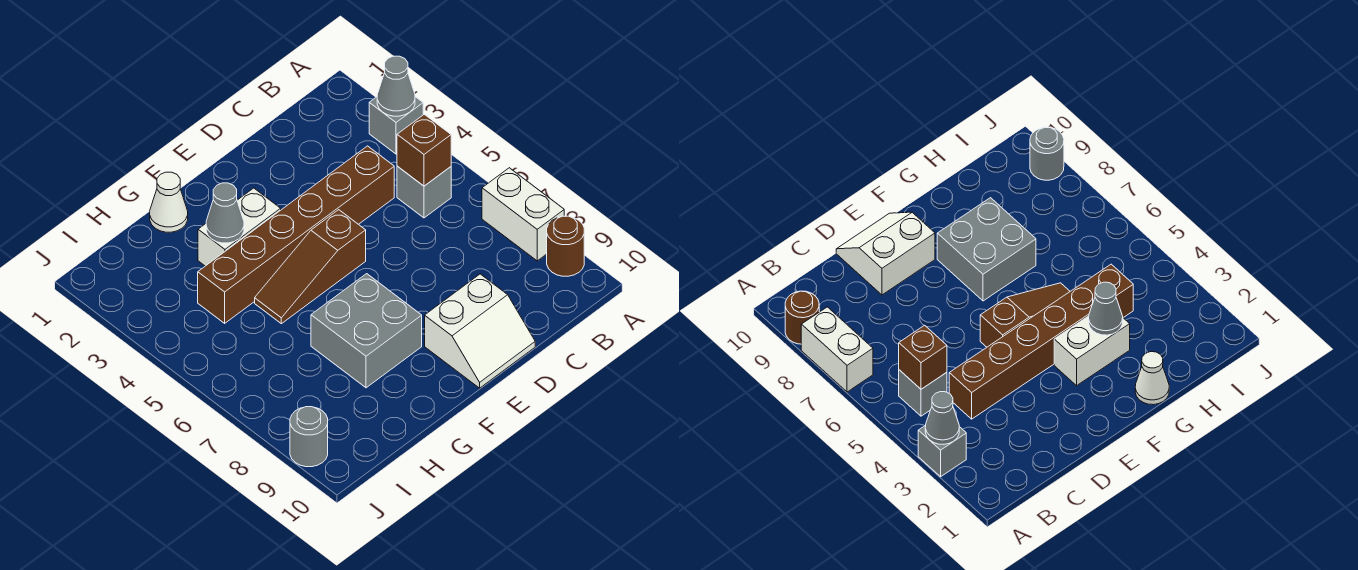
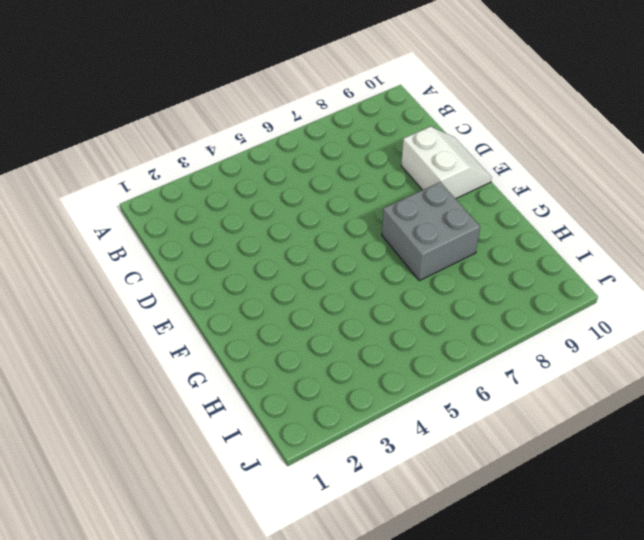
none -> grey 1x1 brick [369,97,423,154]
none -> white 1x2 brick [482,168,564,261]
none -> brown 1x1 round brick [547,216,584,276]

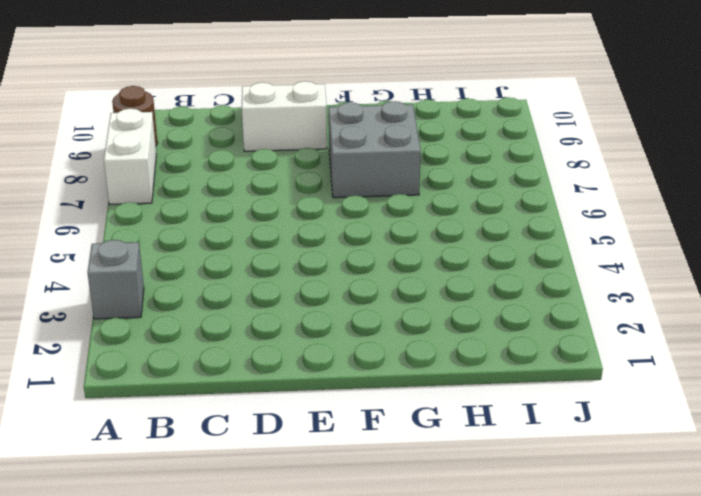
none -> grey 1x1 brick [397,166,451,218]
none -> brown 1x6 brick [198,146,394,323]
none -> brown 1x3 slope [255,210,366,324]

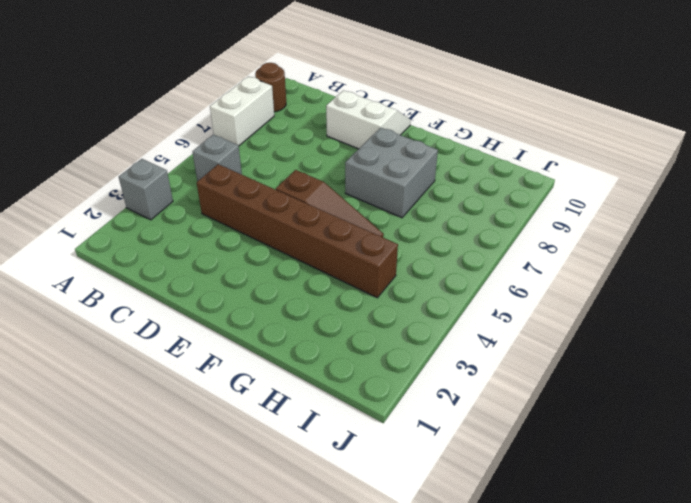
none -> white 1x2 brick [198,188,281,266]
none -> white 1x1 cone [150,172,188,232]
none -> grey 1x1 round brick [290,407,328,467]

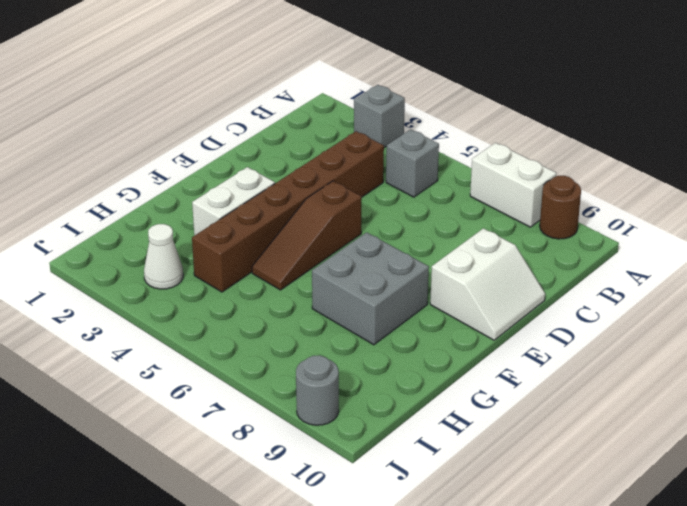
white 1x1 cone [144,224,183,289] -> white 1x1 cone moved to [150,172,188,232]
none -> grey 1x1 cone [377,56,415,116]
none -> brown 1x1 brick [397,114,451,186]
none -> grey 1x1 cone [206,183,244,243]

